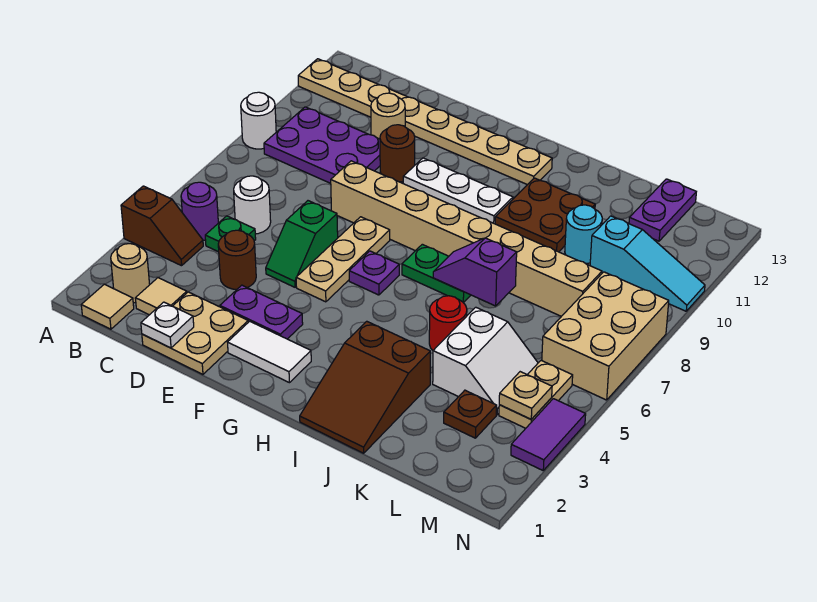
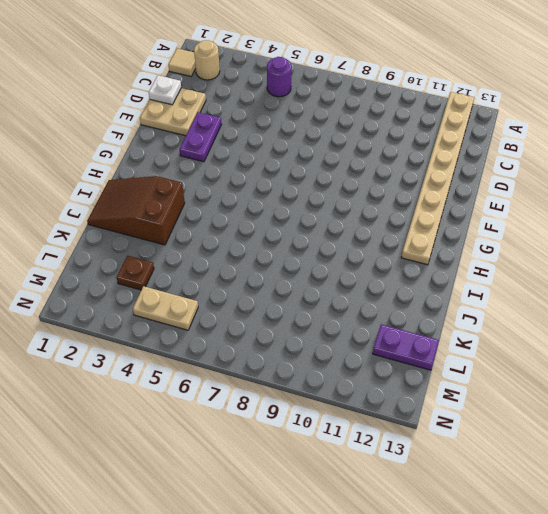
none -> brown 1x2 slope [121,186,203,266]
none -> white 1x1 round brick [241,92,276,149]
none -> purple 2x3 plate [264,107,380,183]
none -> tan 1x1 tile [135,278,187,315]

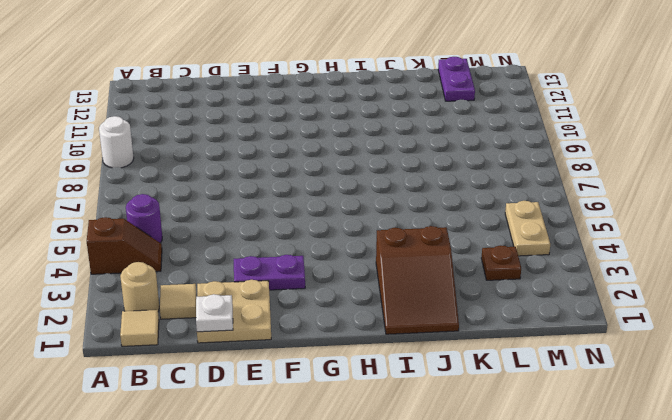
none -> tan 1x8 plate [298,59,552,185]
none -> purple 2x3 plate [264,107,380,183]
none -> green 1x1 plate [205,216,256,252]
none -> white 1x1 round brick [234,176,271,234]

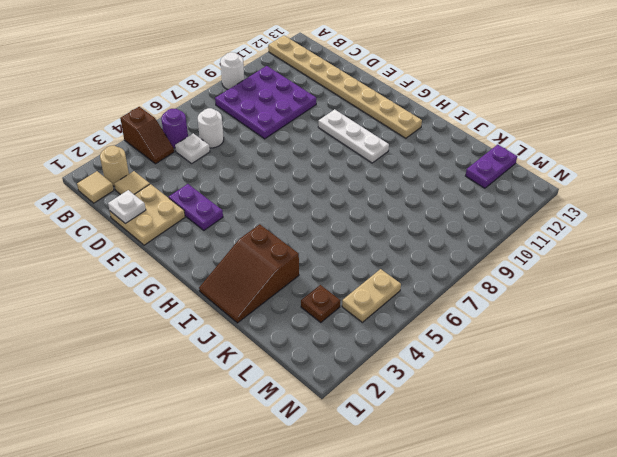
purple 3x3 plate [215,66,316,139] -> purple 2x3 plate [264,107,380,183]
white 1x1 plate [175,133,210,164] -> green 1x1 plate [205,216,256,252]
none -> brown 1x1 round brick [218,230,256,289]
none -> tan 1x1 round brick [371,93,405,139]
none -> green 1x2 slope [266,201,338,287]
none -> tan 1x8 brick [331,161,602,316]

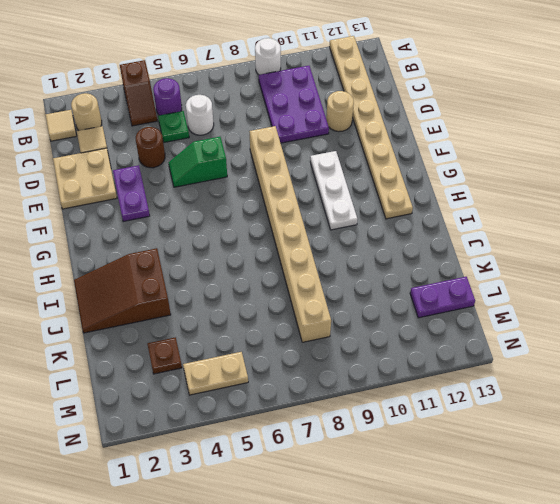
none -> brown 1x1 round brick [380,125,415,182]
none -> white 1x2 tile [227,321,311,383]
none -> tan 1x3 plate [296,217,390,302]
none -> purple 1x1 plate [349,251,399,295]

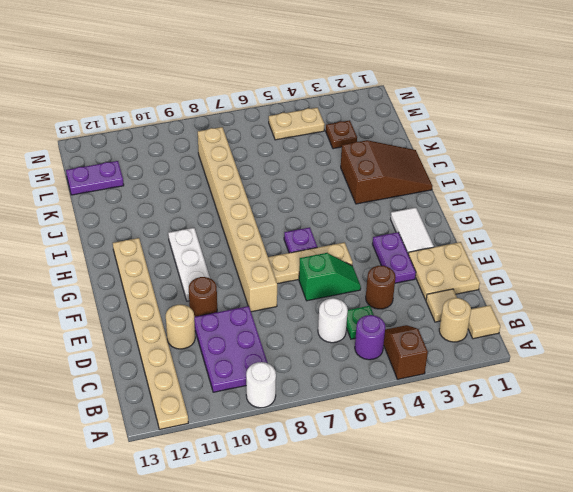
none -> green 1x2 plate [402,244,471,303]
none -> brown 2x2 plate [495,178,595,252]
none -> red 1x1 round brick [429,296,467,350]
none -> white 2x2 slope [433,307,538,415]

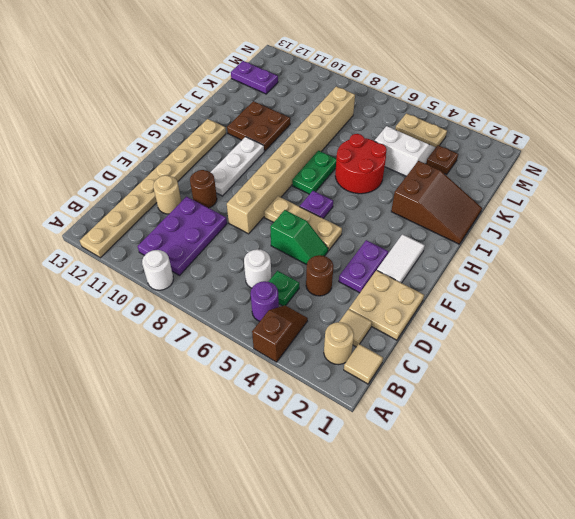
red 2x2 round brick [335,134,387,194] -> red 1x1 round brick [429,296,467,350]
none -> cyan 1x1 round brick [565,205,602,264]
none -> cyan 1x3 slope [590,216,705,311]
none -> tan 2x3 brick [542,272,669,400]
none -> purple 1x2 tile [511,399,586,470]

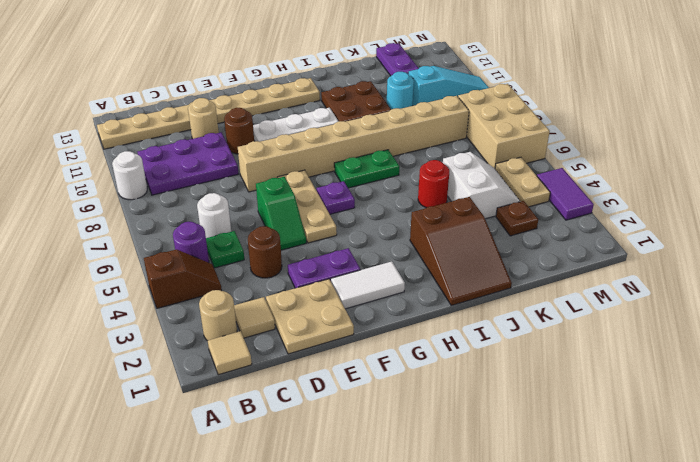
none -> white 1x1 plate [141,302,194,348]
none -> purple 1x2 slope [433,238,517,306]
none -> tan 1x1 plate [499,372,552,419]

